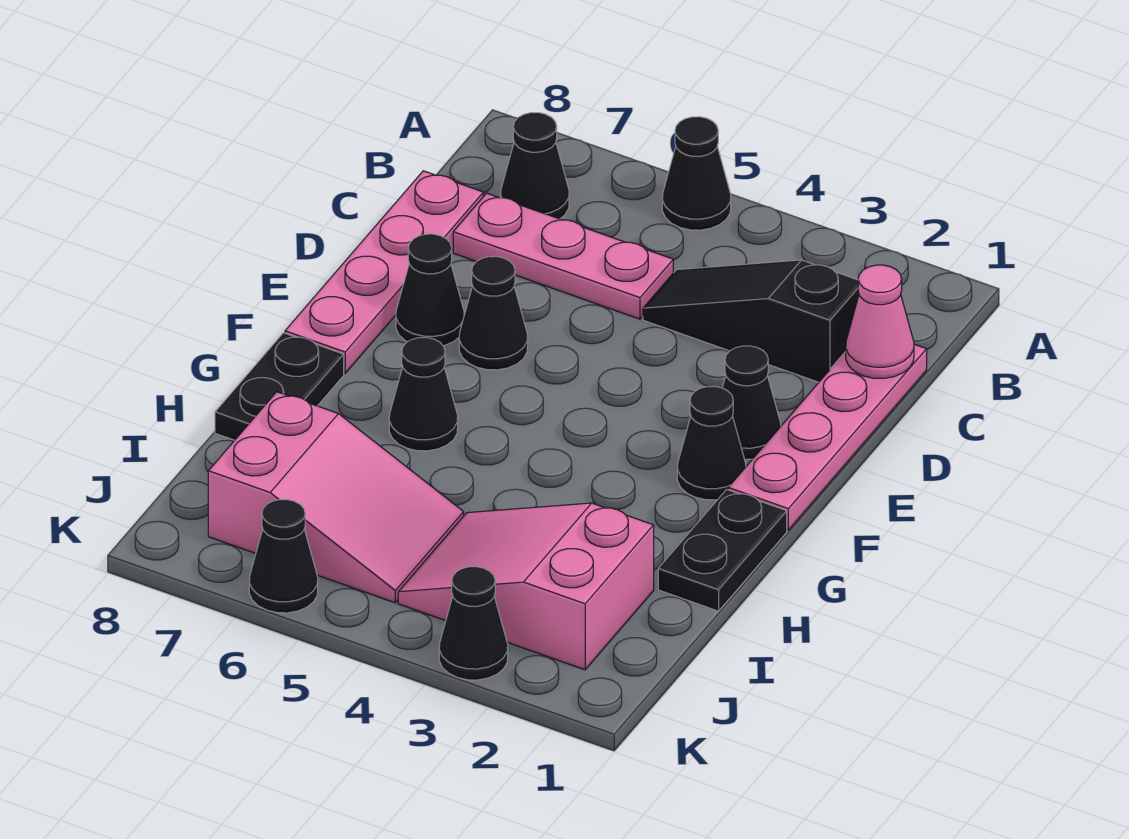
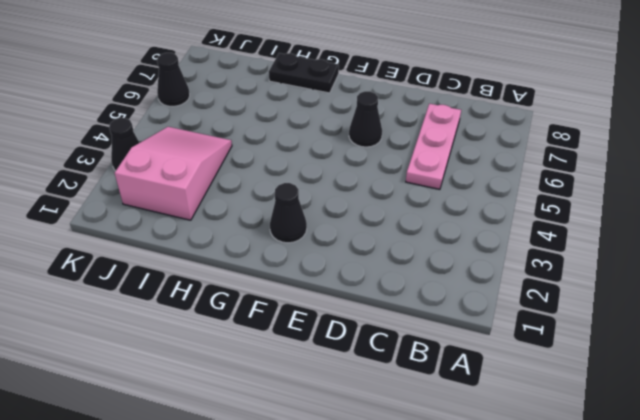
none -> black 1x1 cone [662,117,731,230]
none -> black 1x1 cone [501,113,569,219]
none -> pink 1x4 plate [728,344,927,530]

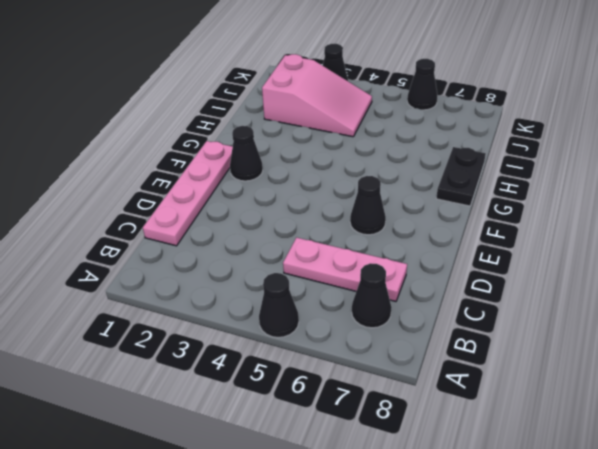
none -> black 1x3 slope [643,260,859,382]
none -> pink 1x4 plate [285,171,483,373]
none -> black 1x1 cone [722,346,781,459]

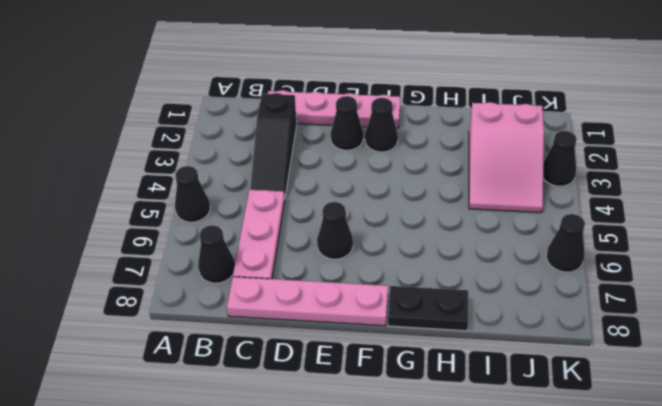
none -> black 1x1 cone [396,234,464,346]
none -> black 1x2 plate [658,490,787,611]
none -> black 1x1 cone [389,337,458,451]

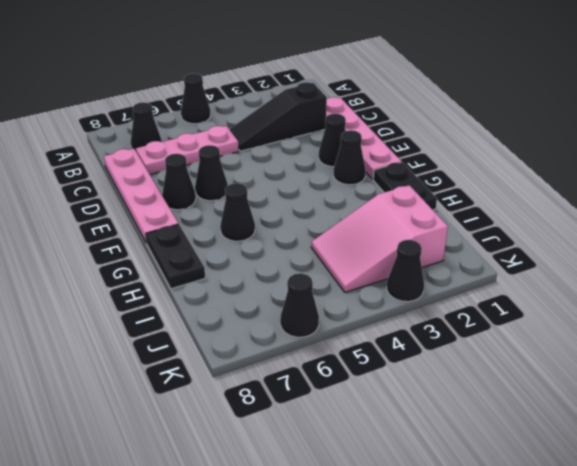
none -> pink 2x3 slope [208,392,464,603]
none -> pink 1x1 cone [846,265,914,378]

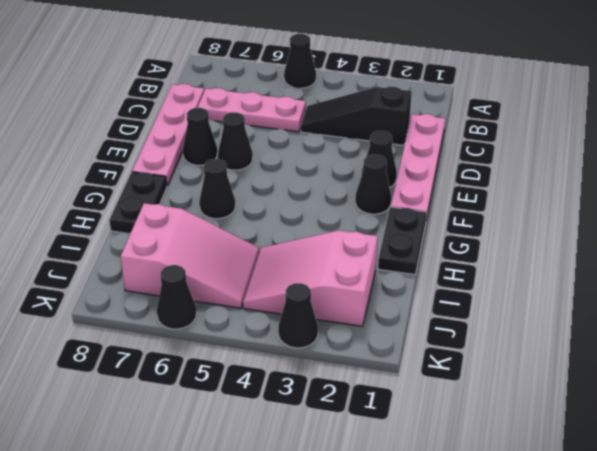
none -> black 1x1 cone [501,113,569,219]
none -> pink 1x1 cone [846,265,914,378]

